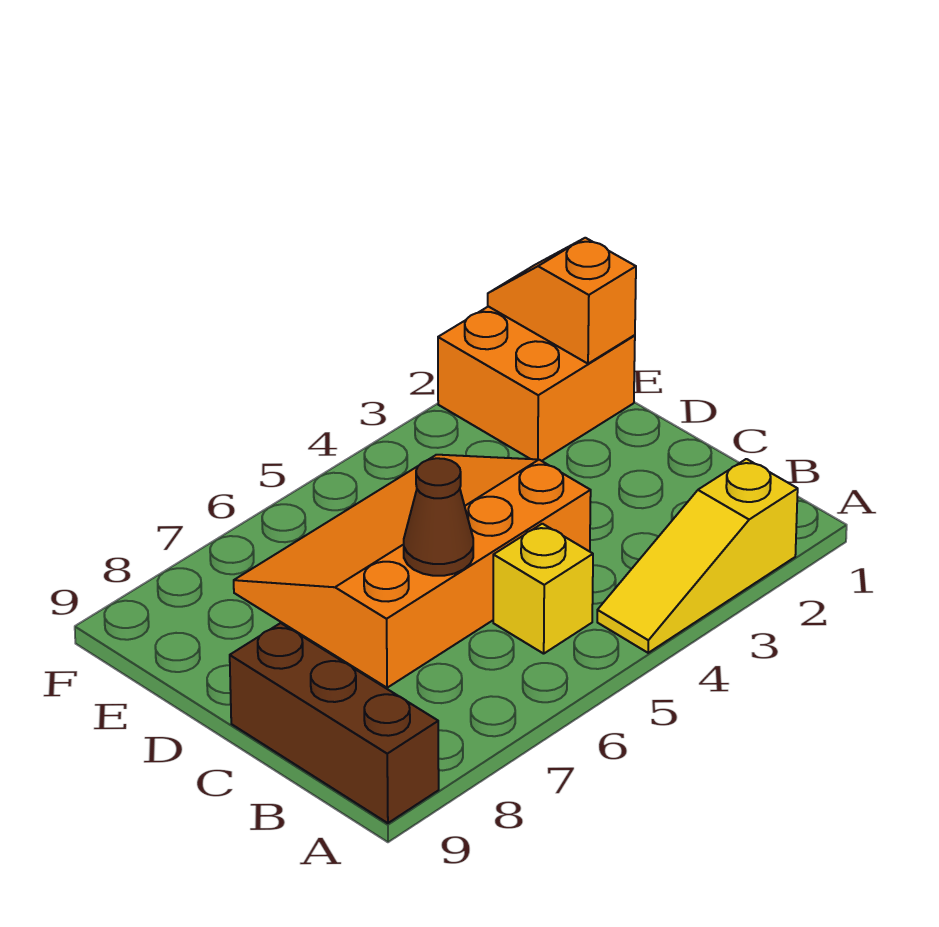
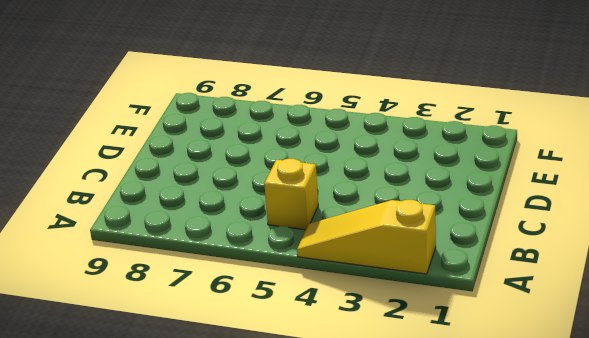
none -> brown 1x3 brick [230,623,439,823]
none -> orange 3x4 slope [234,455,591,688]

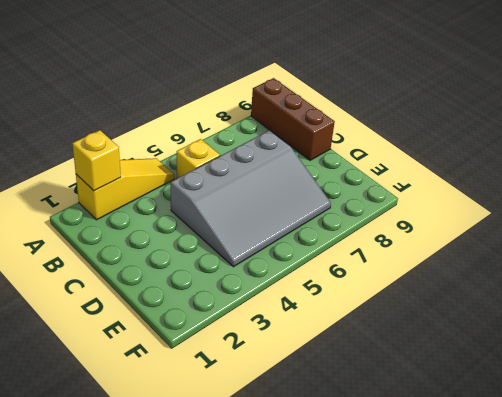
yellow 1x1 brick [72,130,121,191] -> none
grey 3x4 slope [171,130,331,267] -> orange 3x4 slope [234,455,591,688]
none -> orange 2x2 brick [438,306,635,461]
none -> brown 1x1 cone [404,458,473,576]

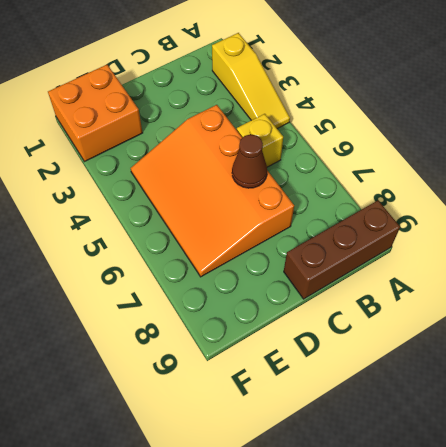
none -> orange 1x2 slope [488,238,636,364]

